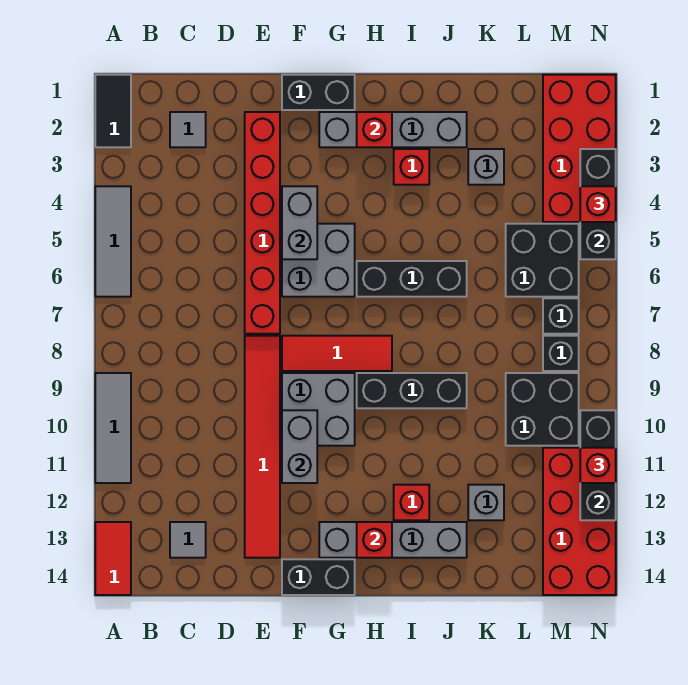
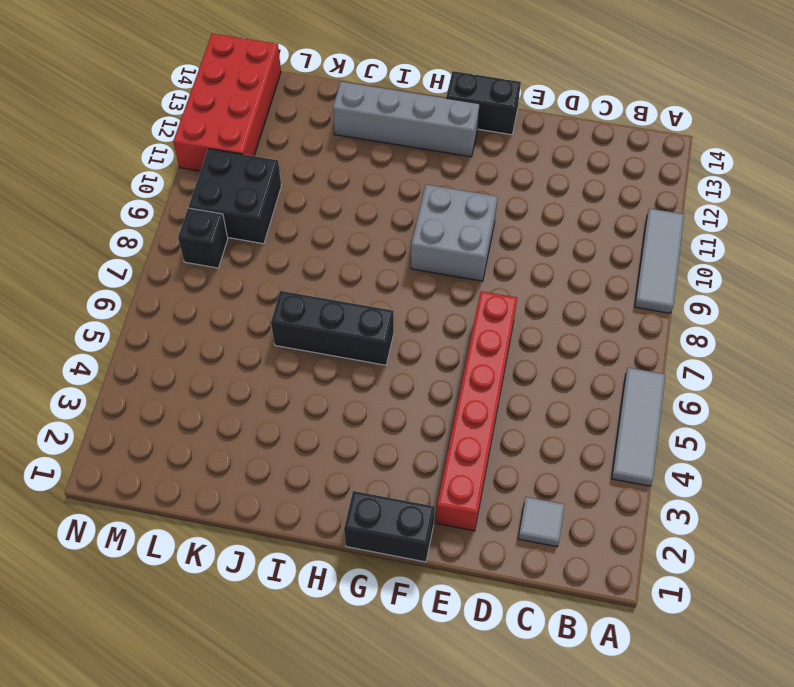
none -> black 1x2 tile [95,75,131,147]
none -> red 1x2 tile [95,522,131,595]
none -> grey 1x1 tile [170,522,206,558]
none -> red 1x6 tile [245,336,280,558]

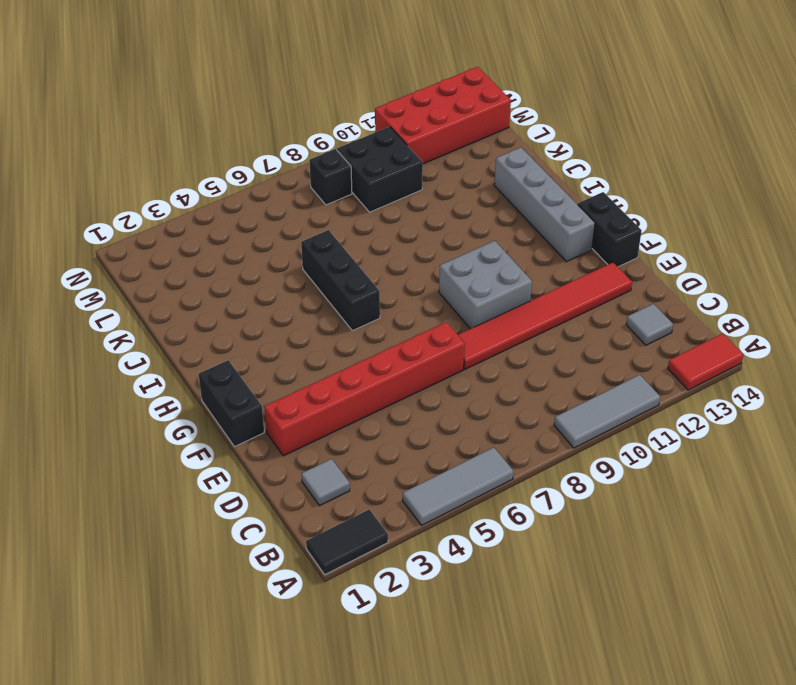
none -> grey 2x2 brick [282,224,355,297]
none -> red 1x3 tile [282,336,392,371]
none -> grey 1x4 brick [319,112,467,147]
none -> black 1x3 brick [357,373,467,408]

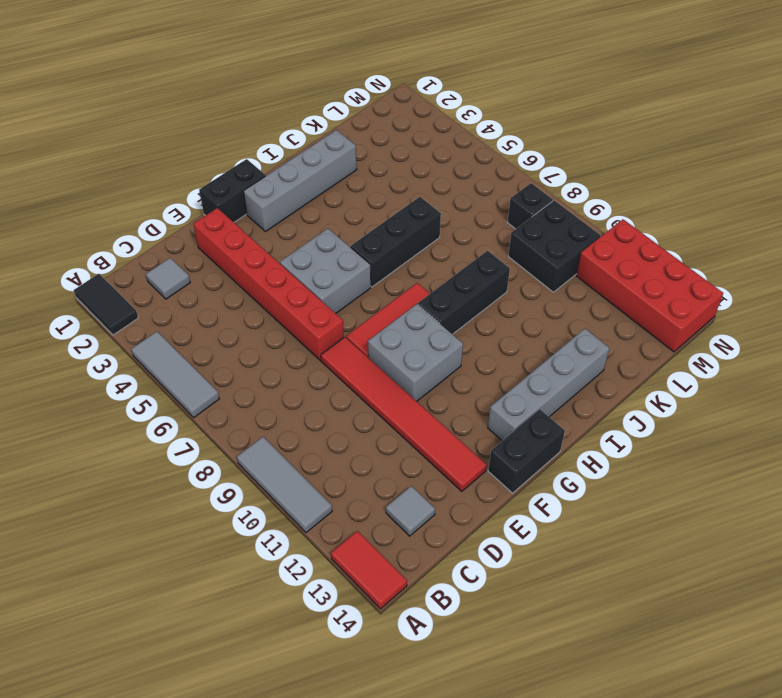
none -> red 1x1 brick [394,149,429,185]
none -> red 1x1 brick [394,485,429,520]
none -> grey 1x1 brick [468,149,504,185]
none -> grey 1x1 brick [468,485,504,520]

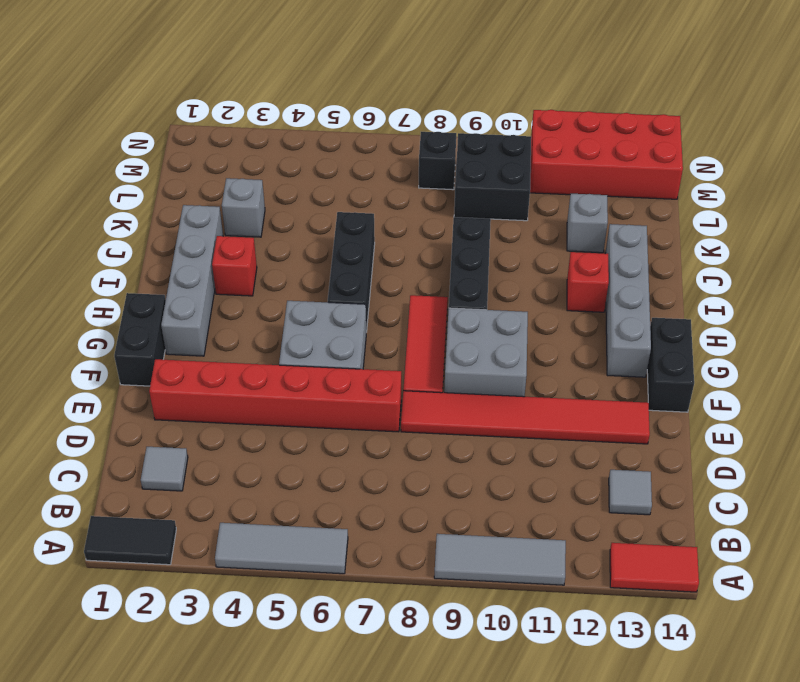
none -> black 2x2 brick [506,224,579,297]
none -> red 2x4 brick [543,75,616,222]
none -> black 1x1 brick [543,298,579,334]
none -> grey 1x2 brick [282,186,317,259]

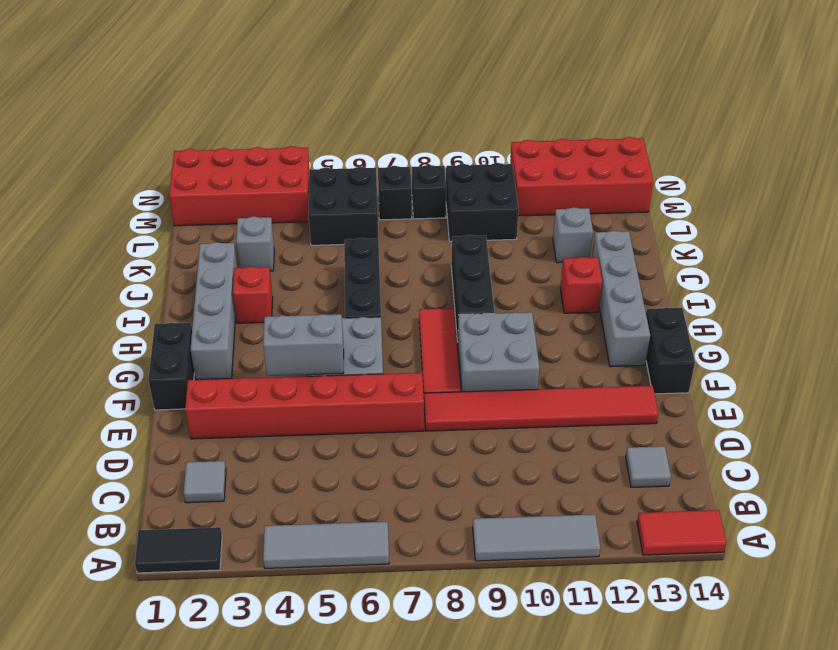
none -> grey 1x2 brick [282,410,317,483]
none -> red 1x1 brick [357,112,392,147]
none -> red 1x1 brick [357,522,392,558]
none -> black 1x3 brick [580,149,616,259]

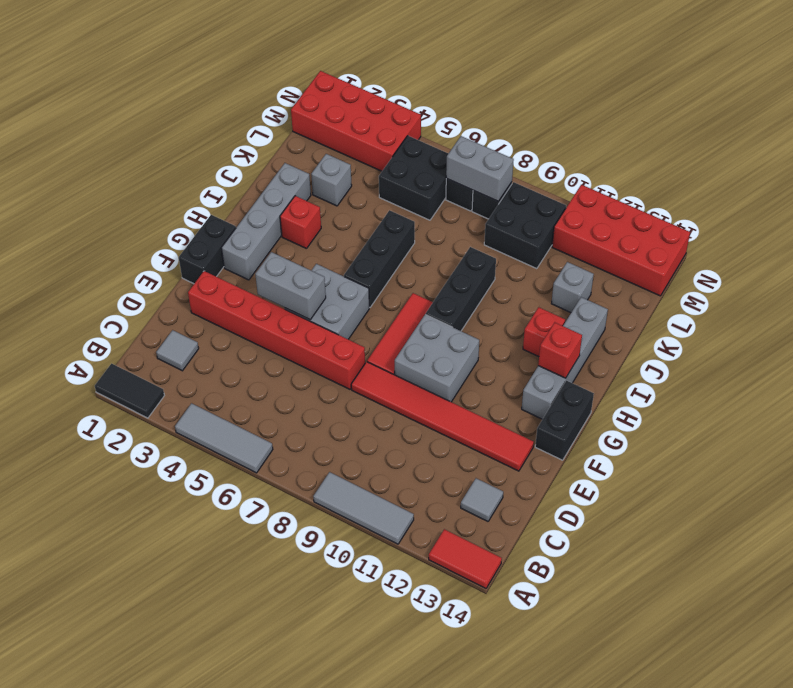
grey 1x2 brick [446,136,514,201] -> grey 1x2 brick moved to [282,410,317,483]
none -> red 1x1 brick [357,112,392,147]
none -> black 1x3 brick [580,149,616,259]
none -> black 1x3 brick [580,410,616,520]
none -> red 1x1 brick [580,186,616,222]

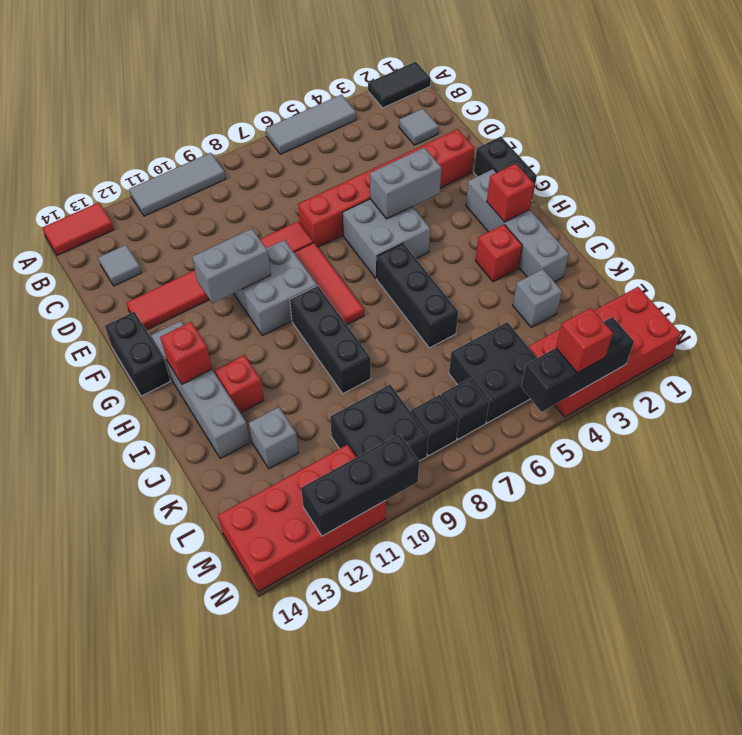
none -> red 1x1 brick [580,448,616,483]

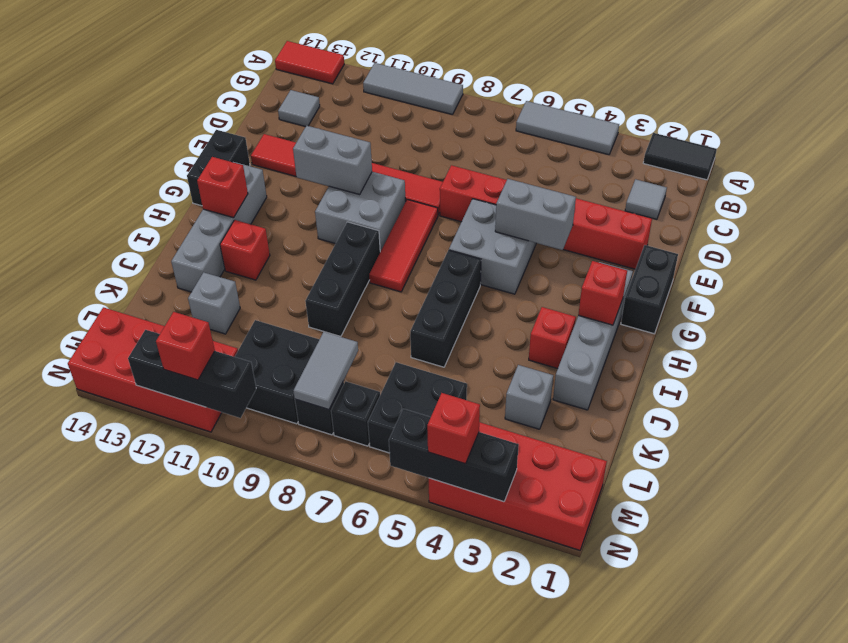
grey 1x2 tile [294,332,358,410] -> none

